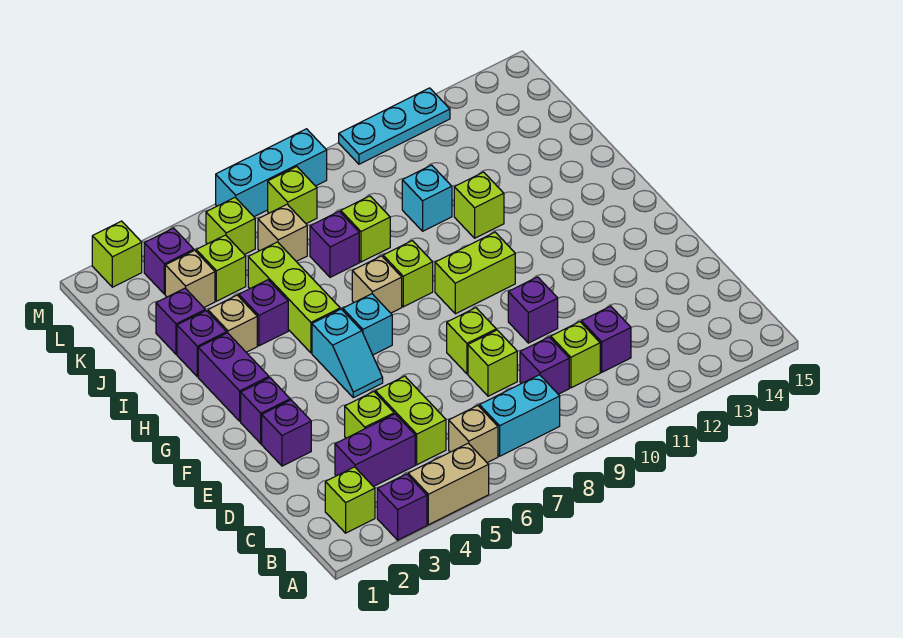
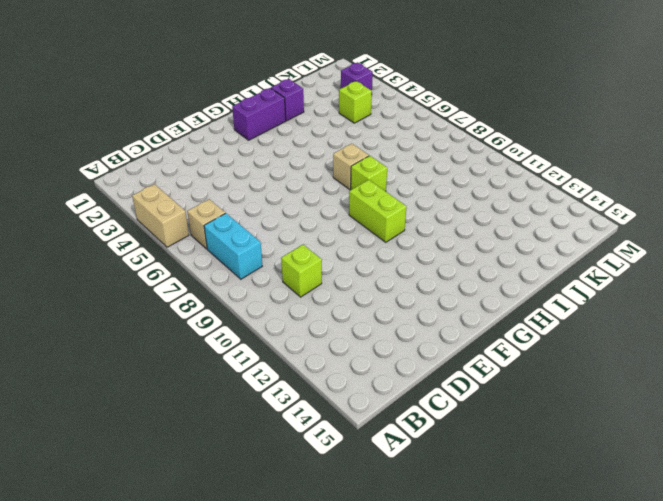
none -> purple 1x1 brick [377,474,427,540]
none -> lime 1x1 brick [325,467,375,533]
none -> purple 1x2 brick [335,414,415,487]
none -> lime 1x2 brick [375,376,446,465]

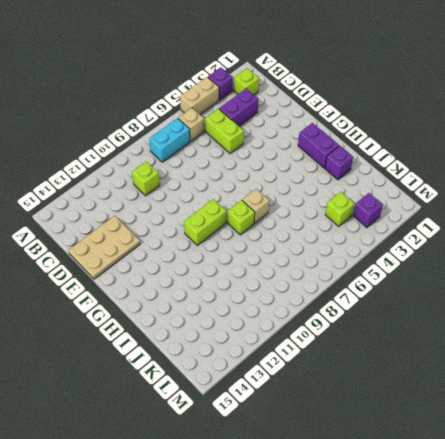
tan 2x3 plate [69,216,140,279] -> none
none -> purple 1x1 brick [520,337,569,394]
none -> purple 1x1 brick [582,306,631,372]
none -> lime 1x1 brick [345,392,394,438]
none -> lime 1x1 brick [468,330,517,396]

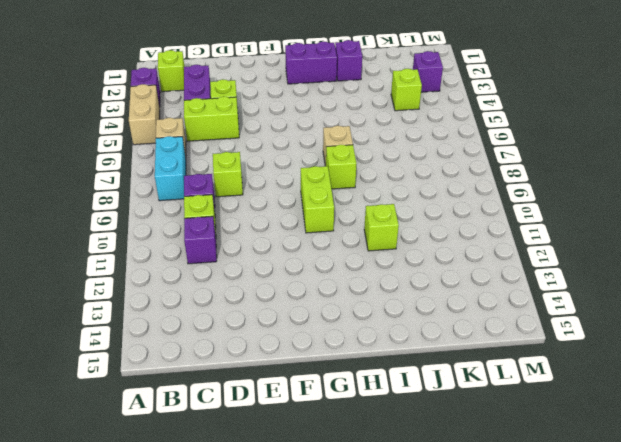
none -> purple 1x1 brick [262,400,311,466]
none -> lime 1x1 brick [447,308,496,374]
none -> purple 1x1 brick [508,277,558,343]
none -> purple 1x1 brick [241,378,290,444]

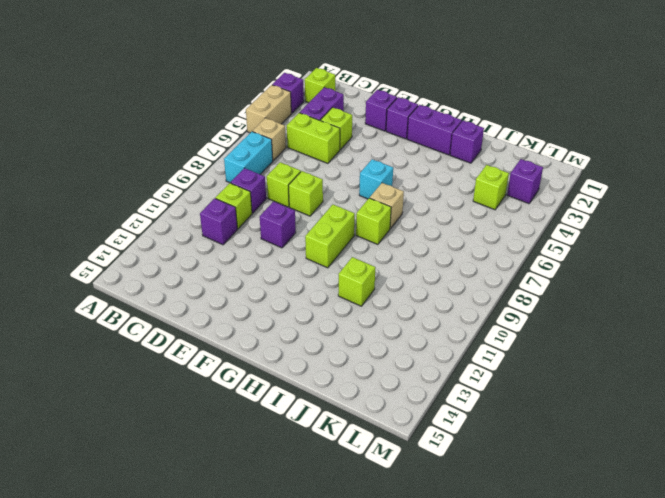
none -> cyan 1x2 slope [312,309,383,398]
none -> lime 1x3 brick [248,242,340,353]
none -> tan 1x1 brick [208,295,257,352]
none -> purple 1x1 brick [239,280,288,346]

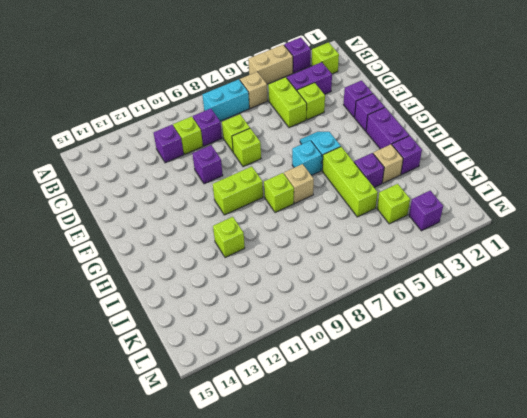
none -> purple 1x1 brick [156,288,205,354]
none -> purple 1x1 brick [310,211,359,277]
none -> lime 1x1 brick [341,196,390,262]
none -> cyan 1x1 brick [402,165,452,231]

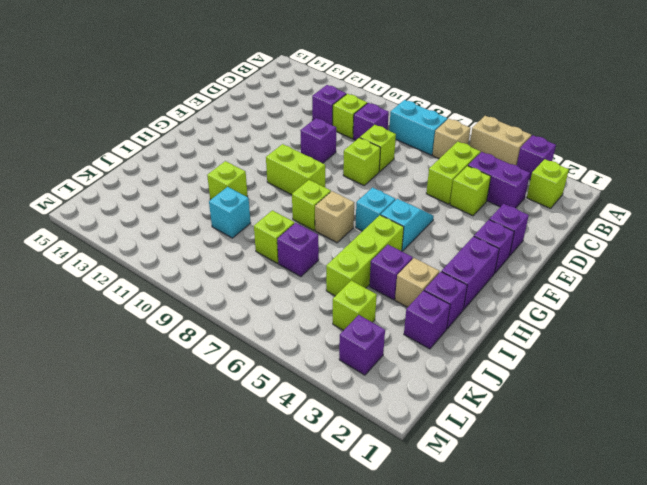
none -> tan 1x1 brick [165,250,215,307]
none -> tan 1x1 brick [258,204,307,261]
none -> lime 1x1 brick [206,197,255,255]
none -> lime 1x1 brick [268,167,317,224]

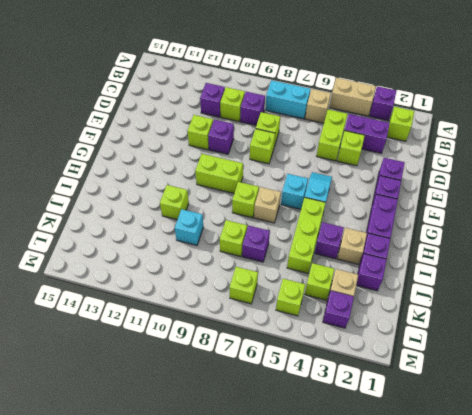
lime 1x1 brick [187,115,213,150] -> lime 1x1 brick moved to [92,221,142,287]
none -> tan 1x1 brick [258,204,307,261]
none -> cyan 1x3 brick [216,129,327,217]
none -> cyan 1x3 plate [339,88,450,164]

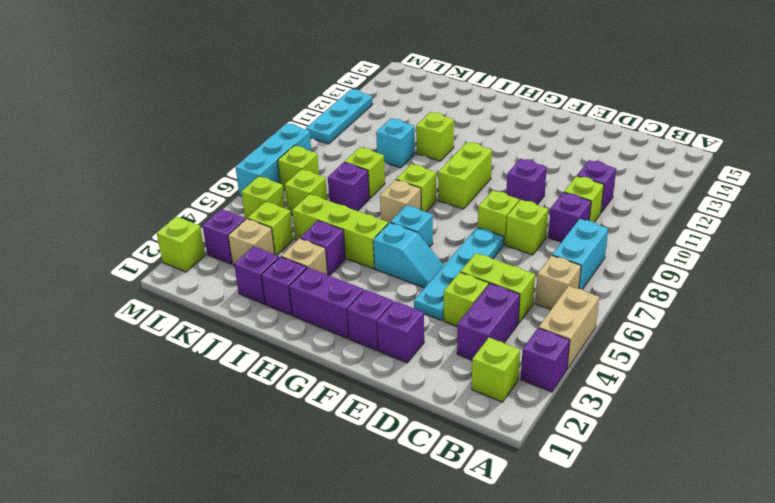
cyan 1x4 plate [414,227,504,321] -> none
lime 1x1 brick [285,169,327,215] -> tan 1x1 brick [258,204,307,261]

